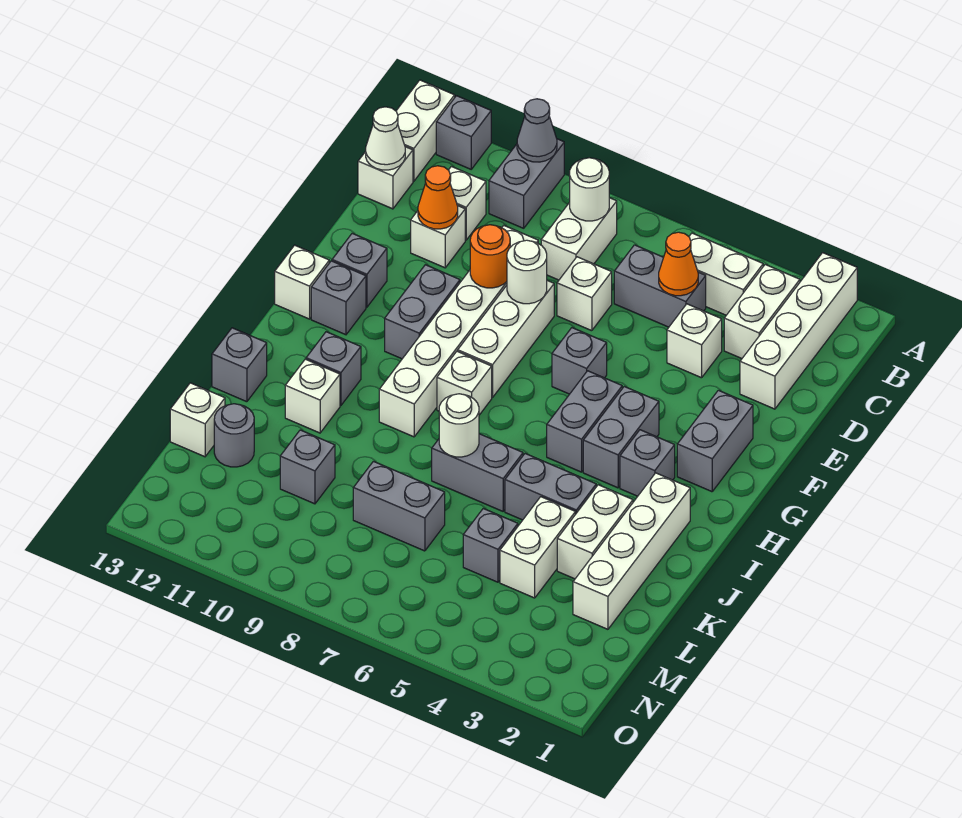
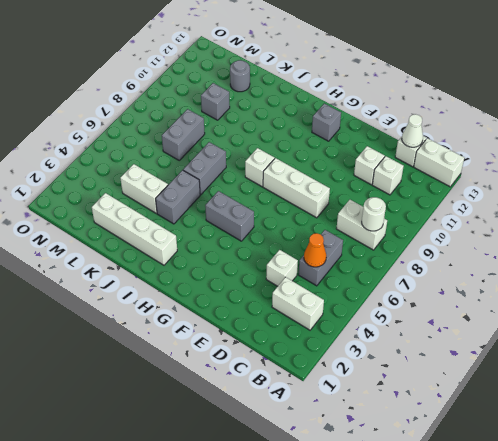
none -> white 1x4 brick [740,253,857,409]
none -> grey 1x2 brick [489,139,564,228]
none -> grey 1x1 brick [436,96,491,169]
none -> white 1x2 brick [689,233,763,315]

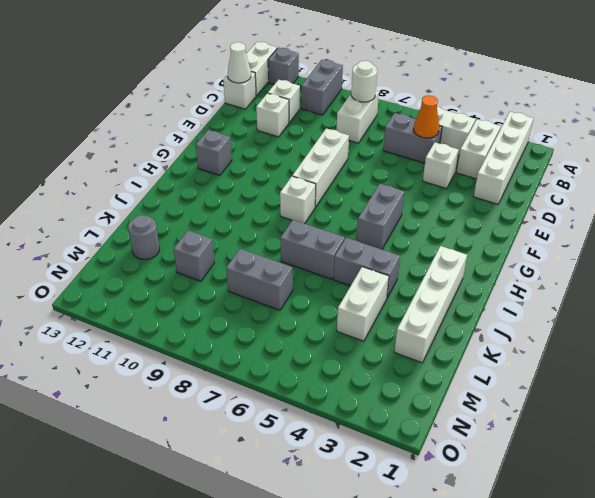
none -> white 1x1 brick [557,257,612,331]
none -> white 1x6 brick [379,226,538,437]
none -> grey 1x2 brick [677,390,753,492]
none -> grey 1x1 brick [552,328,607,394]

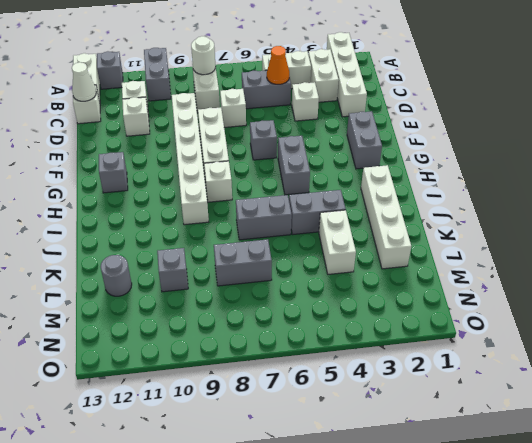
none -> grey 1x2 brick [385,265,460,359]
none -> grey 1x1 brick [332,233,387,307]
none -> grey 1x2 brick [583,387,659,488]
none -> white 1x1 brick [275,245,329,319]

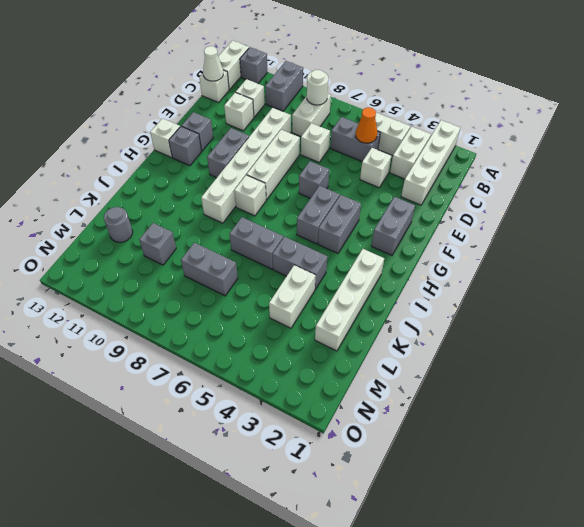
none -> grey 1x1 brick [620,430,675,496]
none -> grey 1x1 brick [306,332,361,405]
none -> white 1x2 brick [557,485,633,579]
none -> white 1x1 brick [285,359,340,433]

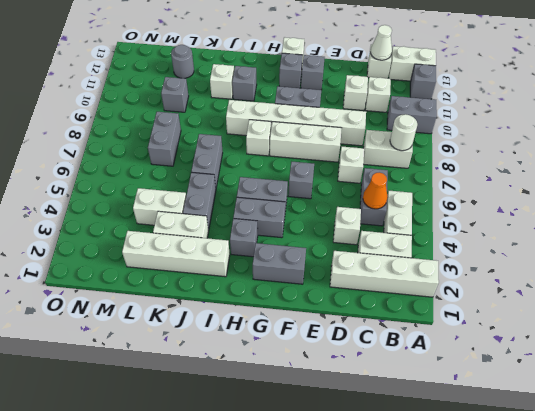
none -> grey 1x1 brick [212,328,267,402]
none -> grey 1x1 brick [463,509,518,582]
none -> white 1x1 brick [170,383,225,457]
none -> grey 1x1 cone [517,99,557,162]

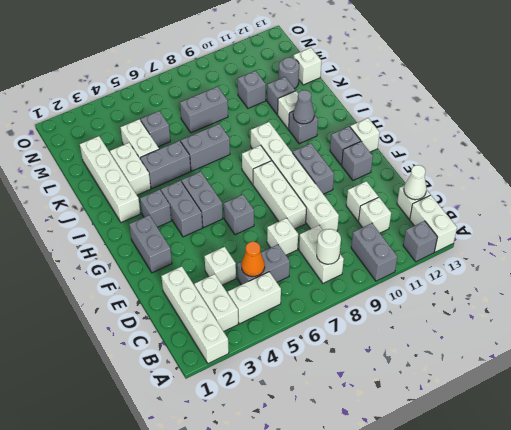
grey 1x1 cone [293,90,314,124] -> grey 1x1 cone moved to [517,99,557,162]
grey 1x1 brick [267,77,296,114] -> grey 1x1 brick moved to [212,328,267,402]
none -> orange 1x1 cone [418,166,458,229]
none -> white 1x1 round brick [507,240,547,304]
none -> orange 1x1 round brick [470,225,510,288]
none -> white 1x1 round brick [439,394,479,457]

